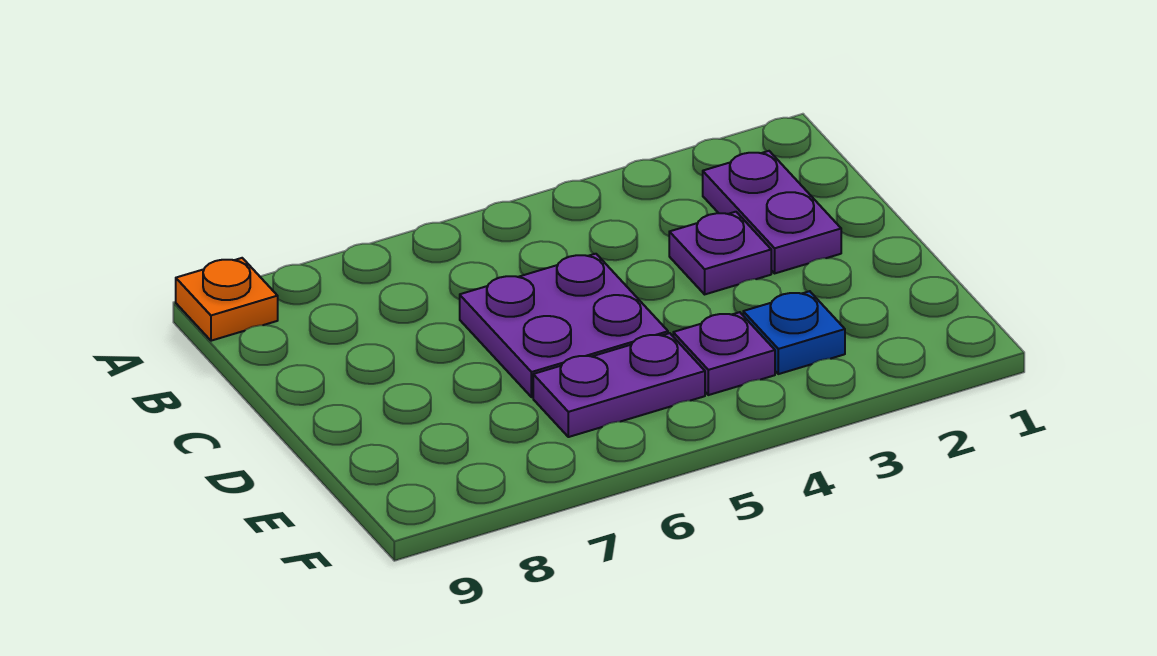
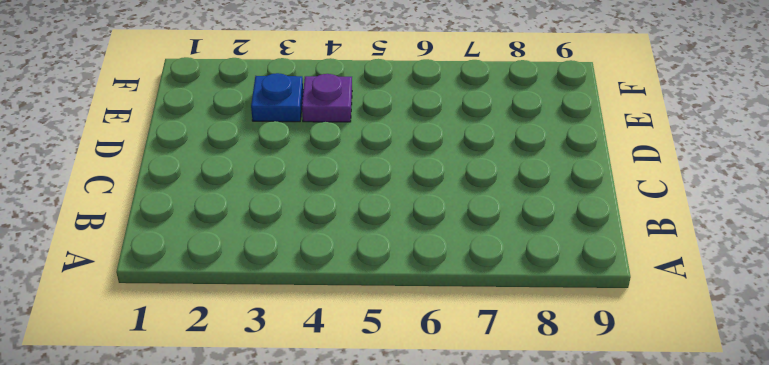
none -> orange 1x1 plate [176,258,278,341]
none -> purple 1x2 plate [703,151,841,273]

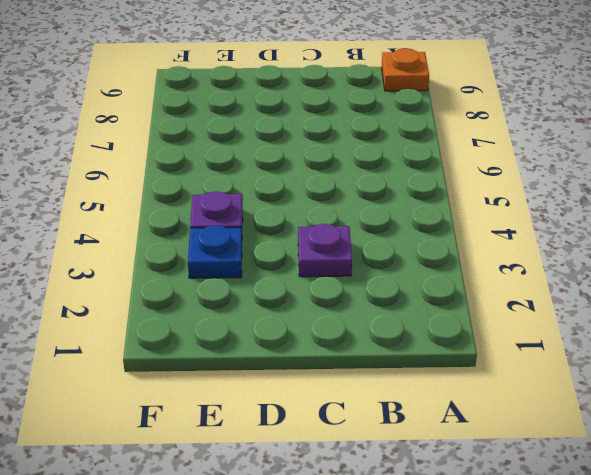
none -> purple 1x2 plate [703,151,841,273]
none -> purple 2x2 plate [460,254,668,397]

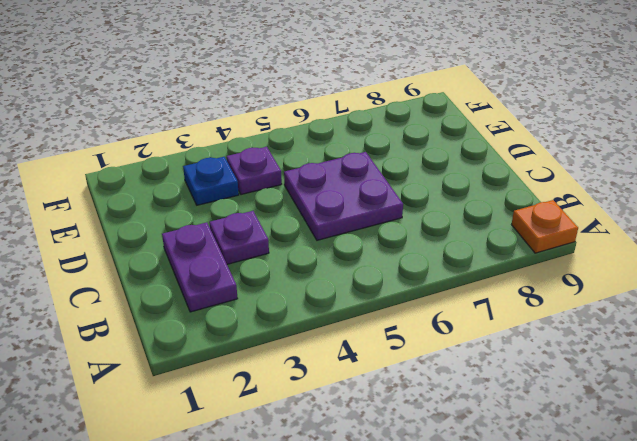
none -> purple 1x2 plate [533,333,705,437]

